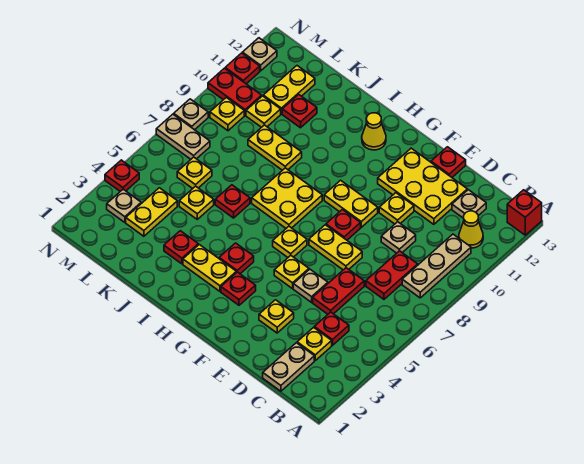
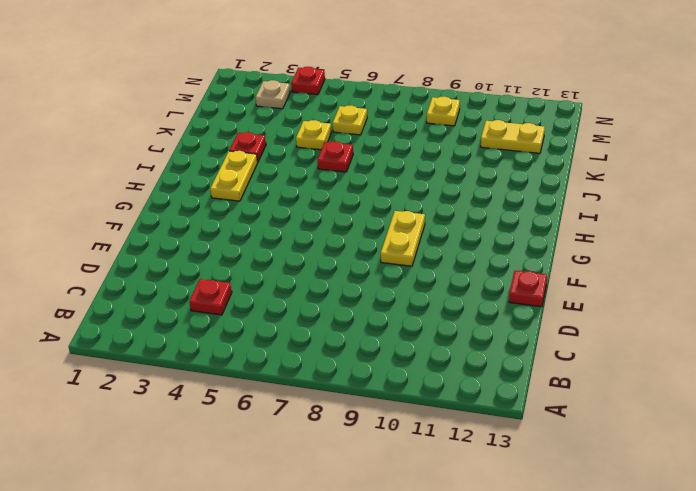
none -> red 1x1 brick [507,190,542,235]
none -> tan 1x3 plate [402,234,471,298]
none -> yellow 1x1 cone [459,211,483,248]
none -> tan 1x2 plate [263,343,314,391]

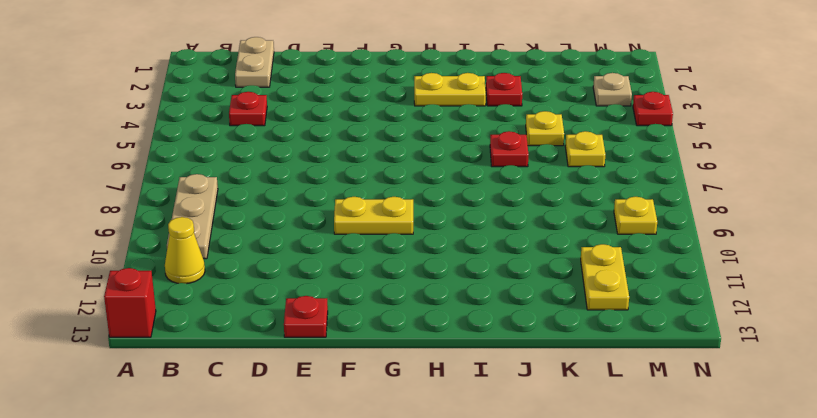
none -> yellow 1x1 plate [297,327,332,360]
none -> red 1x2 plate [366,251,418,299]
none -> tan 1x1 plate [452,190,486,218]
none -> red 1x2 plate [313,268,364,314]

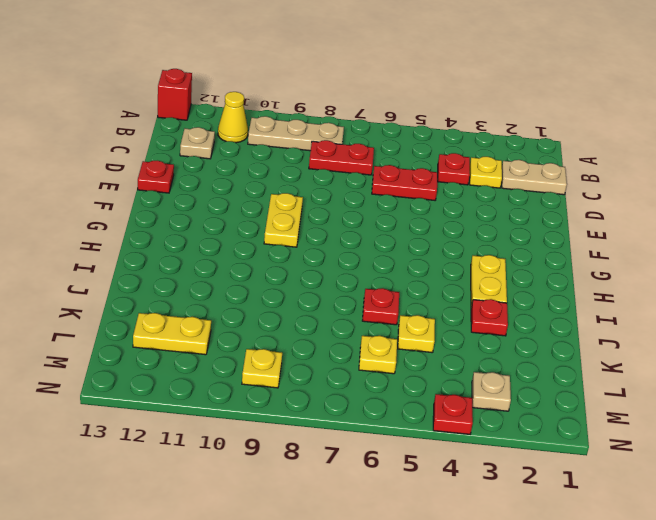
none -> tan 1x1 plate [381,222,416,253]
none -> yellow 2x3 plate [378,148,467,224]
none -> yellow 1x1 plate [259,300,294,333]
none -> tan 1x1 plate [293,269,328,302]

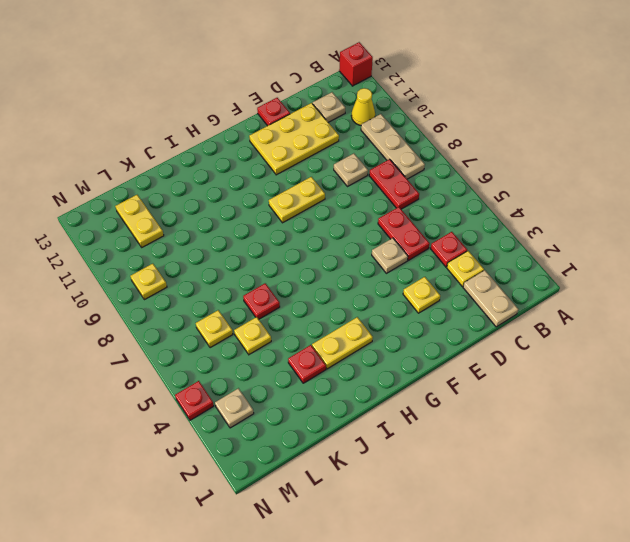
none -> yellow 1x2 plate [309,225,362,270]
none -> yellow 1x1 plate [379,193,414,224]
none -> yellow 1x1 plate [274,255,309,289]
none -> red 1x1 plate [326,210,361,240]

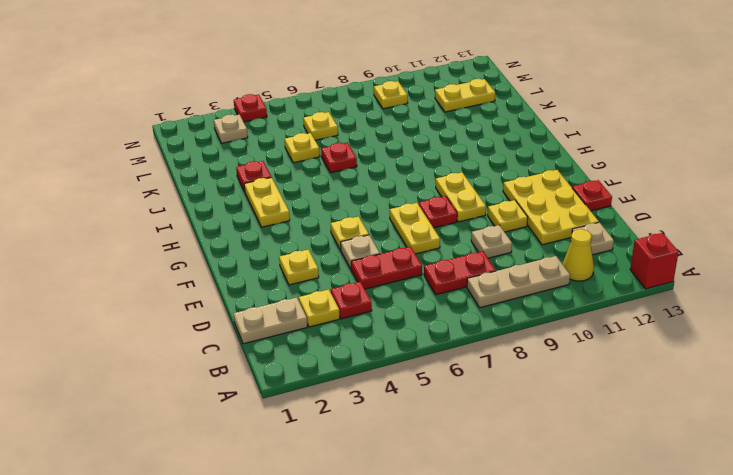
none -> red 1x1 plate [221,272,256,305]
none -> yellow 1x1 plate [273,226,307,257]
none -> red 1x1 plate [219,243,254,274]
none -> yellow 2x2 plate [252,168,322,228]

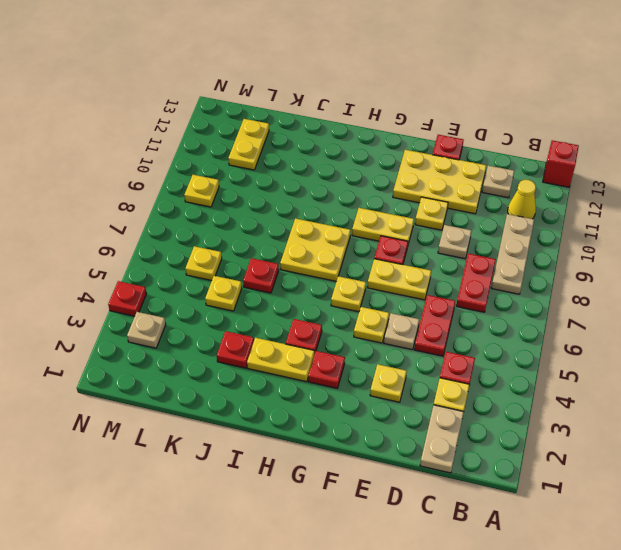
none -> yellow 1x1 cone [362,113,386,150]
none -> yellow 1x2 plate [248,125,302,170]
none -> red 1x1 plate [282,95,317,128]
none -> yellow 1x2 plate [126,188,177,236]

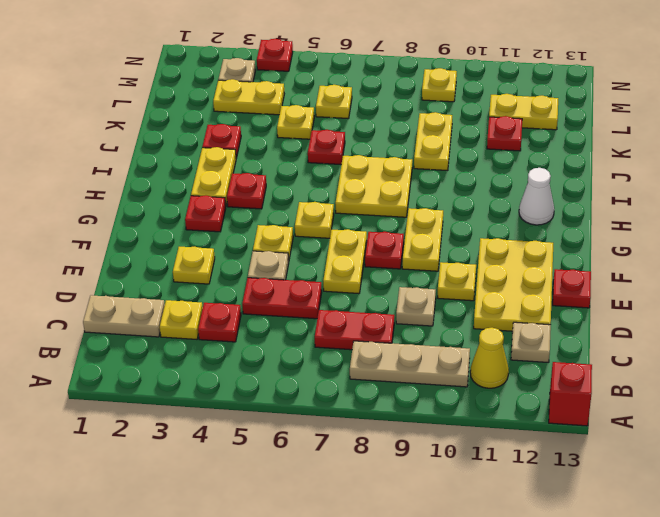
white 1x1 cone [519,168,554,225] -> yellow 1x1 cone [362,113,386,150]
none -> yellow 1x1 plate [246,96,281,127]
none -> tan 1x2 plate [156,114,210,159]
none -> red 1x2 plate [208,68,262,115]
none -> tan 1x1 plate [174,99,208,130]

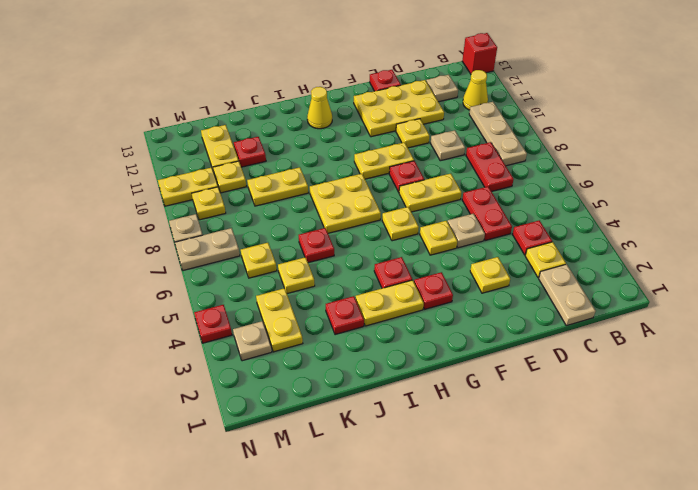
yellow 1x2 plate [158,168,218,206] -> red 1x2 plate [208,68,262,115]
none -> red 1x1 plate [225,53,260,84]
none -> tan 1x1 plate [242,38,277,71]

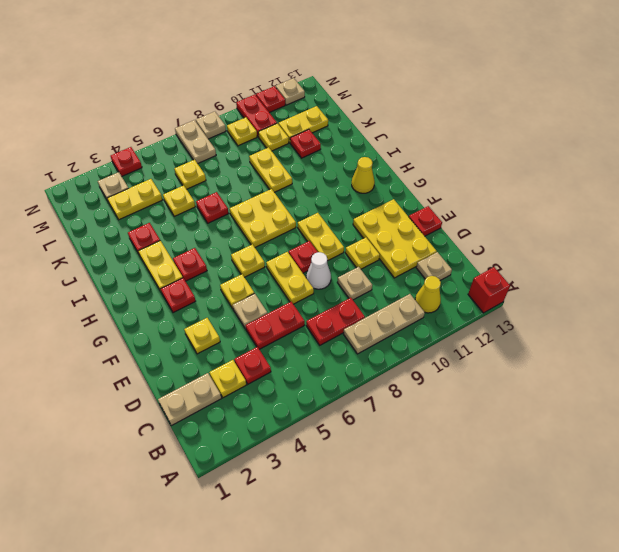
white 1x1 cone [306,252,331,289] -> none

